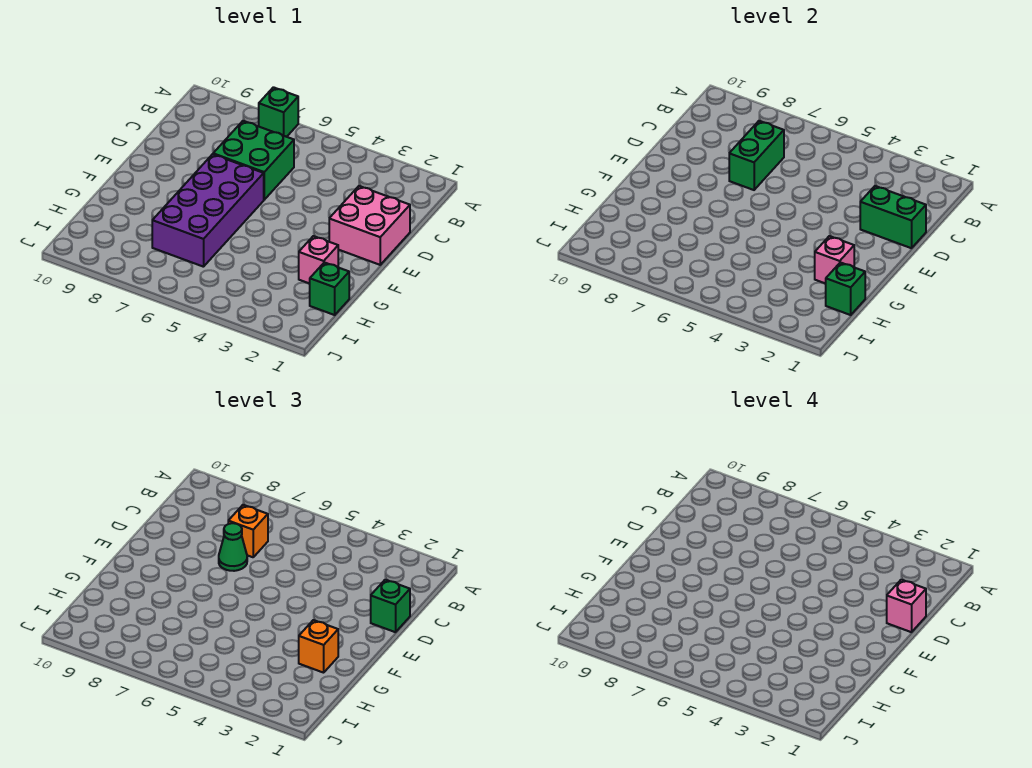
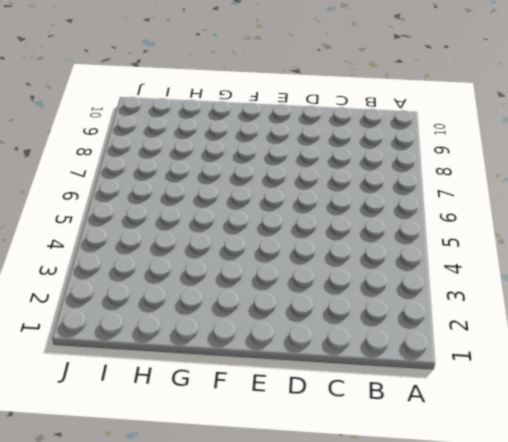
none -> green 1x1 brick [259,87,298,137]
none -> green 2x2 brick [213,121,294,200]
none -> pink 2x2 brick [329,186,410,265]

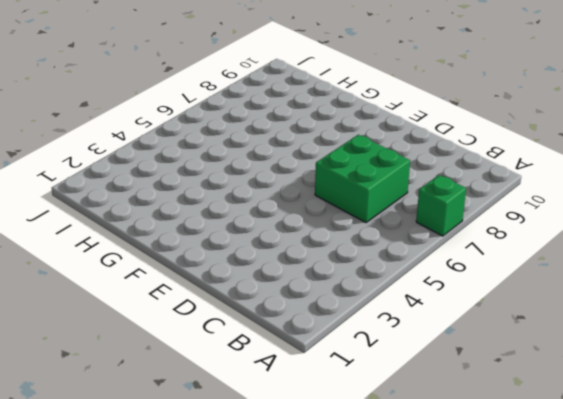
none -> pink 2x2 brick [329,186,410,265]
none -> purple 2x4 brick [152,154,264,267]
none -> pink 1x1 brick [299,236,338,284]

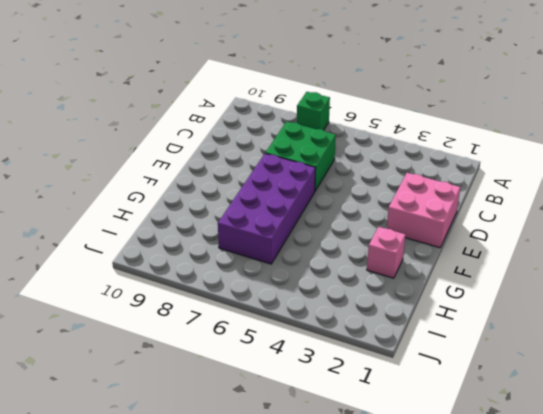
none -> green 1x1 brick [310,262,349,315]
none -> green 1x2 brick [729,121,784,190]
none -> green 1x2 brick [860,186,926,248]

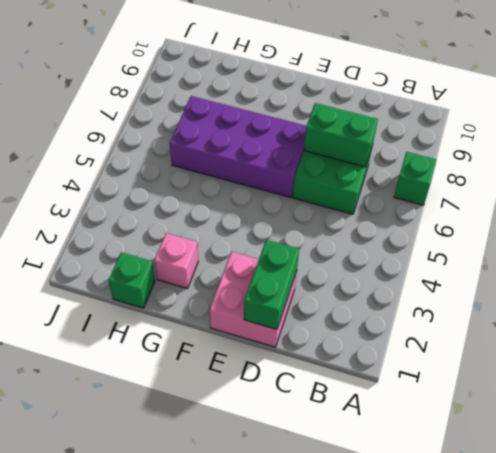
none -> pink 1x1 brick [815,236,854,284]
none -> green 1x1 brick [826,262,865,315]
none -> orange 1x1 brick [228,505,268,557]

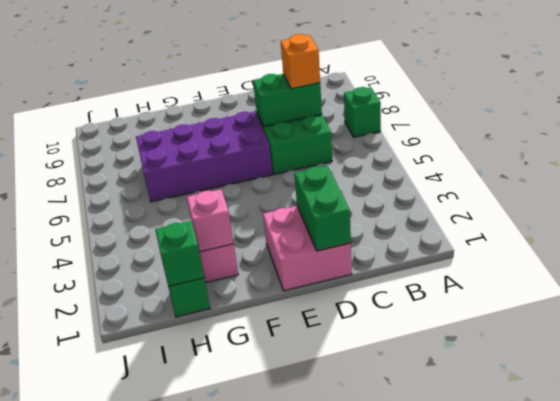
none -> green 1x1 brick [371,580,410,632]
none -> green 1x1 cone [219,523,247,571]
none -> orange 1x1 brick [299,620,338,673]

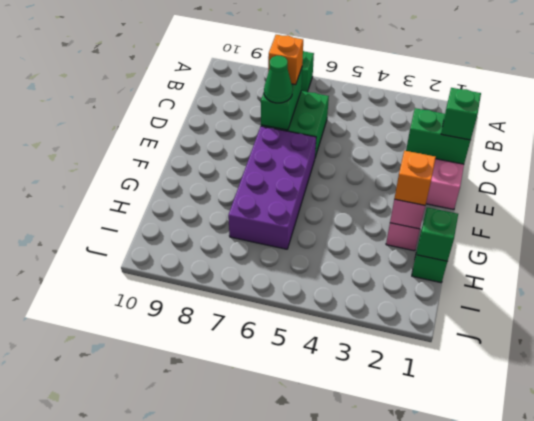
none -> pink 1x1 brick [887,580,926,632]

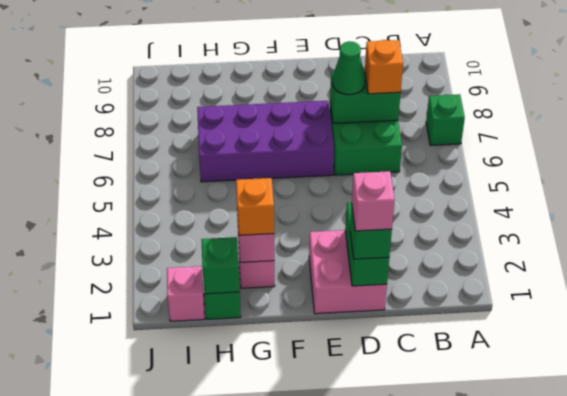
pink 1x1 brick [167,266,204,321] -> none

